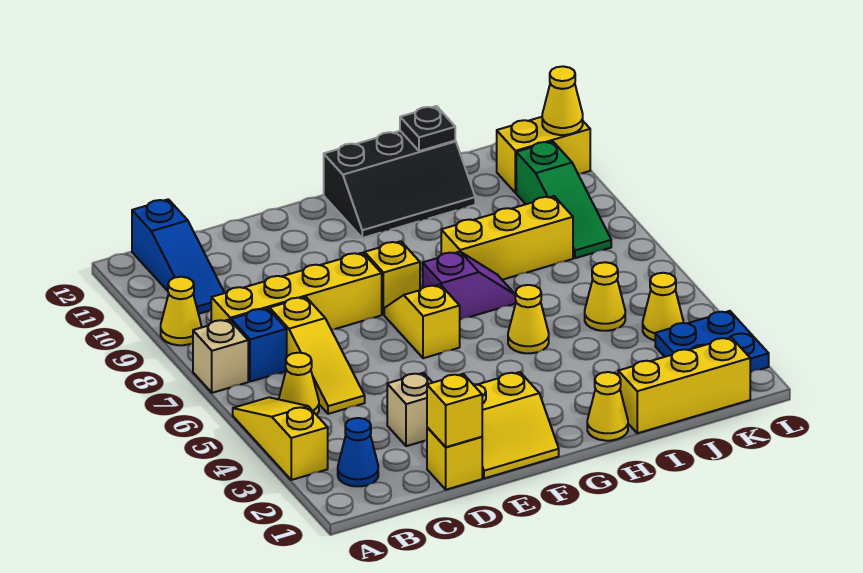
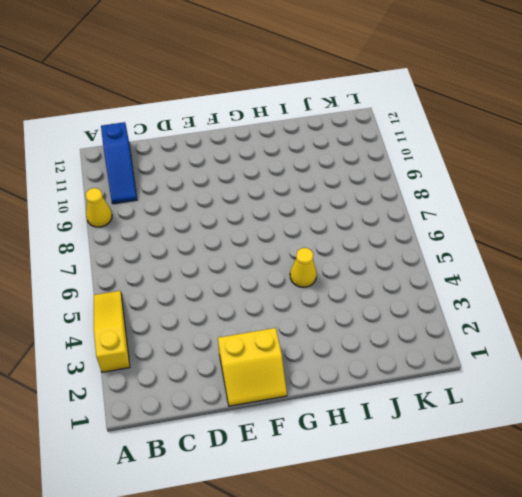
none -> tan 1x1 brick [193,320,248,393]
none -> blue 1x1 cone [338,418,378,486]
none -> yellow 1x1 cone [279,353,319,415]

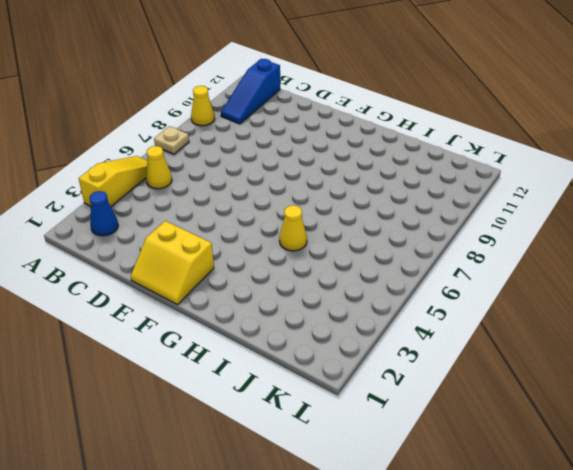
tan 1x1 plate [154,126,189,154] -> tan 1x1 brick [193,320,248,393]
none -> blue 1x1 brick [231,308,287,382]
none -> yellow 1x4 brick [211,253,382,330]
none -> yellow 1x3 slope [270,297,365,414]

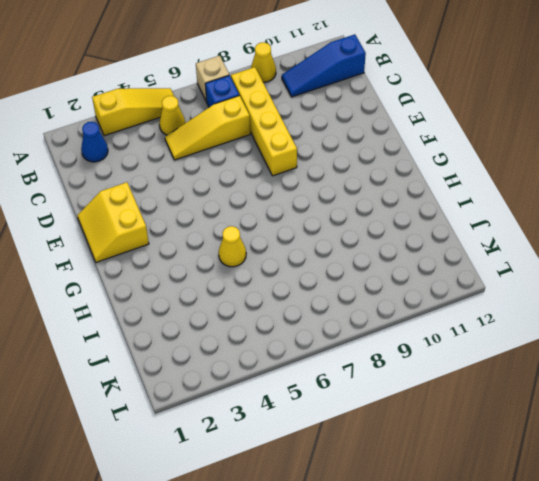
none -> yellow 1x1 brick [427,427,482,490]
none -> tan 1x1 brick [387,373,433,446]
none -> yellow 1x2 slope [384,284,460,358]

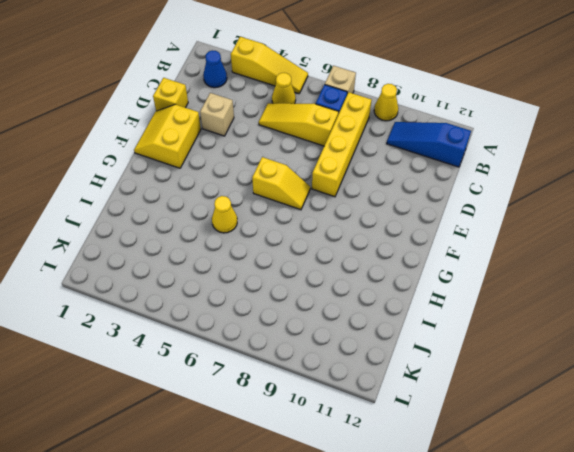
none -> yellow 1x1 brick [365,241,420,315]
none -> purple 1x2 slope [423,252,516,320]
none -> black 2x3 slope [324,131,475,238]

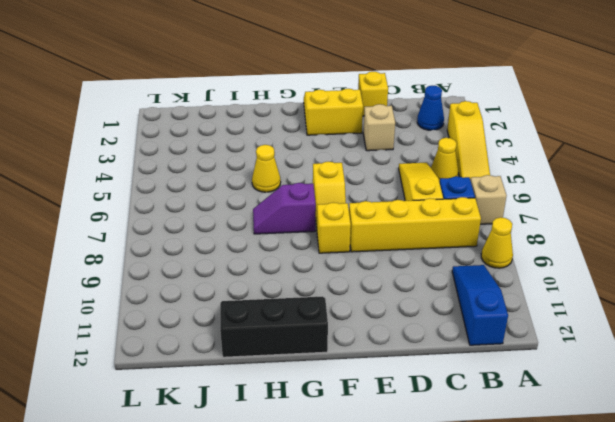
none -> yellow 1x1 cone [587,372,628,441]
none -> yellow 1x3 brick [441,196,573,280]
none -> yellow 1x3 brick [618,337,750,433]

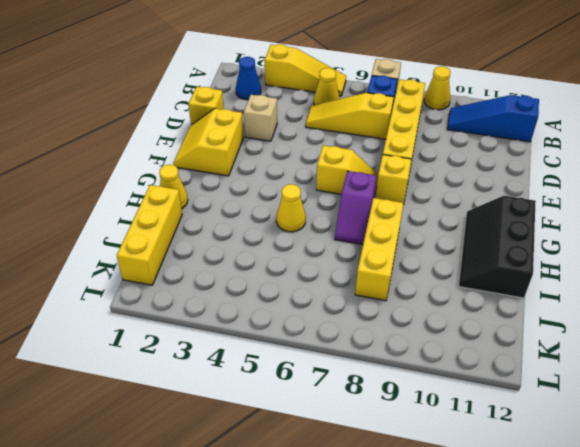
none -> yellow 1x1 cone [585,262,625,331]
none -> blue 2x2 plate [655,311,769,372]
none -> yellow 1x1 cone [643,273,683,340]

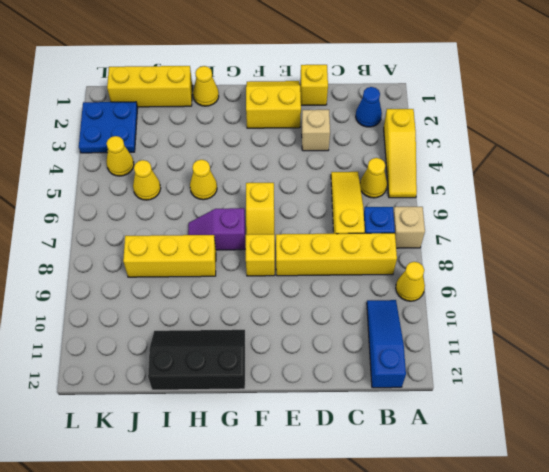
none -> green 1x3 slope [516,141,611,258]
none -> yellow 1x2 brick [497,117,590,193]
none -> yellow 1x1 brick [427,374,482,447]

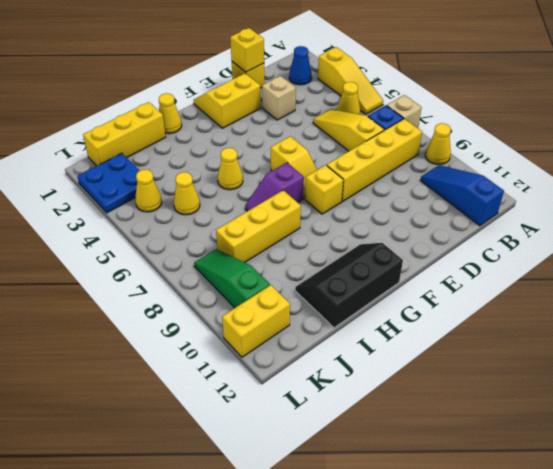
none -> black 1x1 plate [400,106,455,151]
none -> yellow 1x1 cone [542,66,583,135]

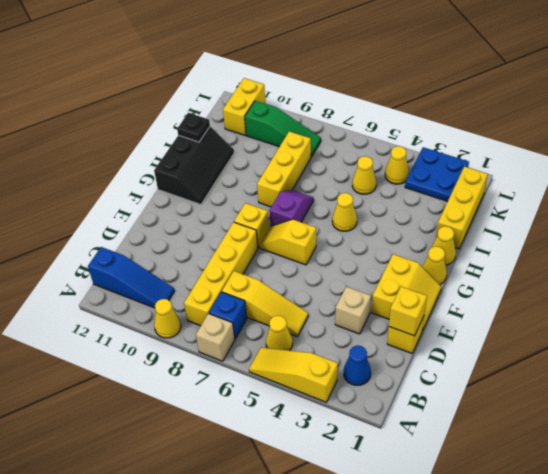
yellow 1x1 cone [423,246,447,285] -> yellow 1x1 cone moved to [542,66,583,135]

